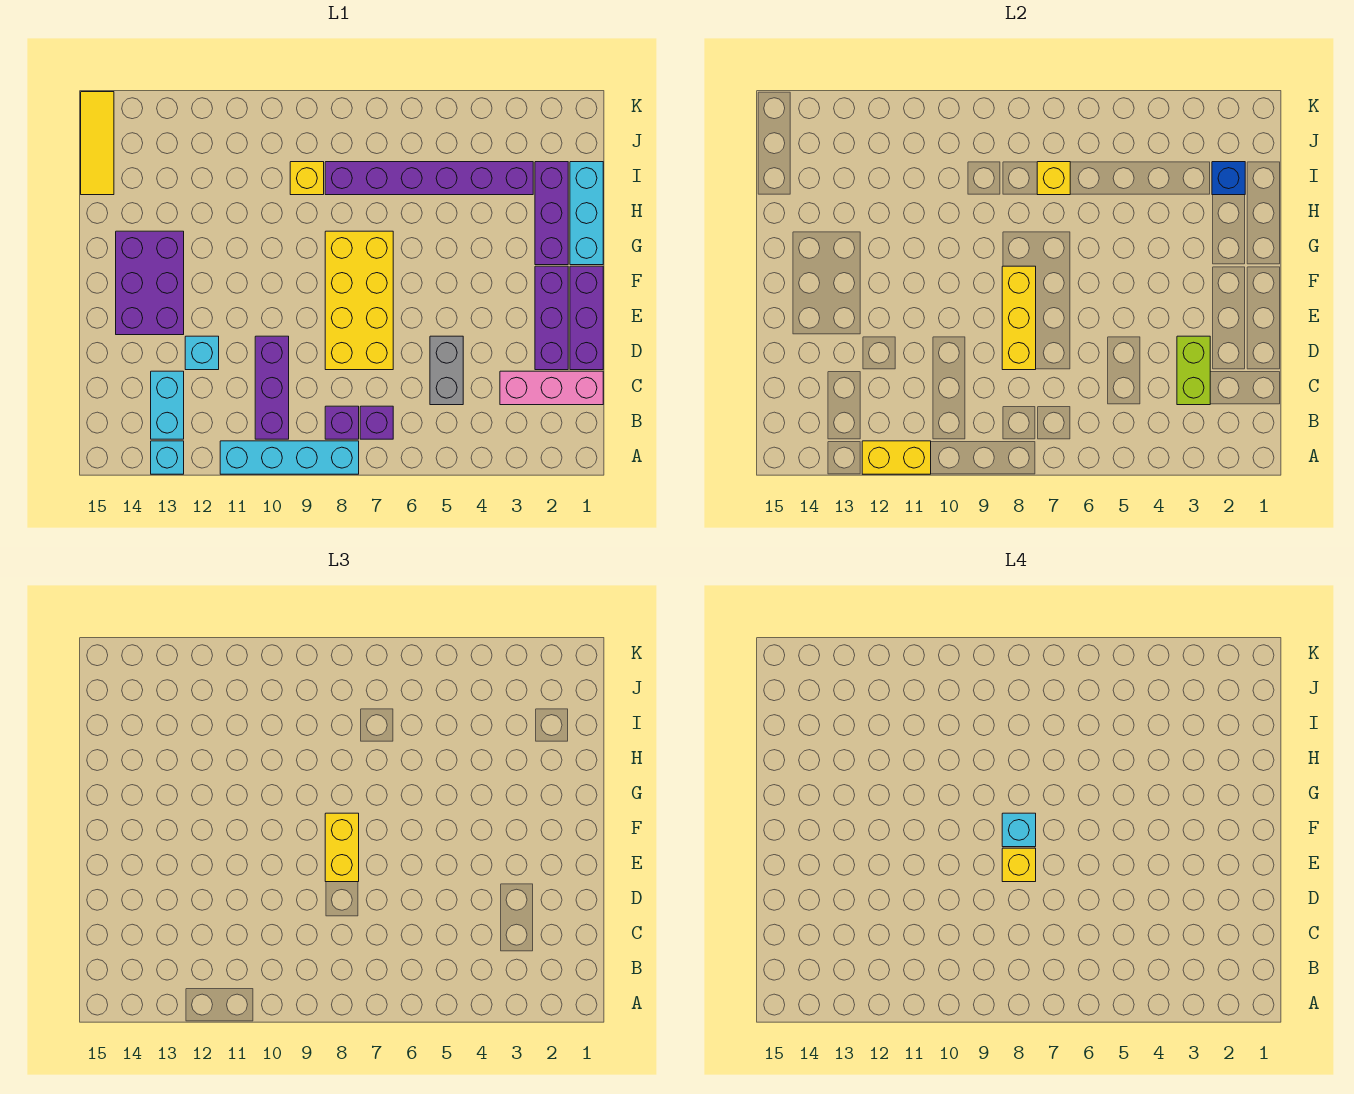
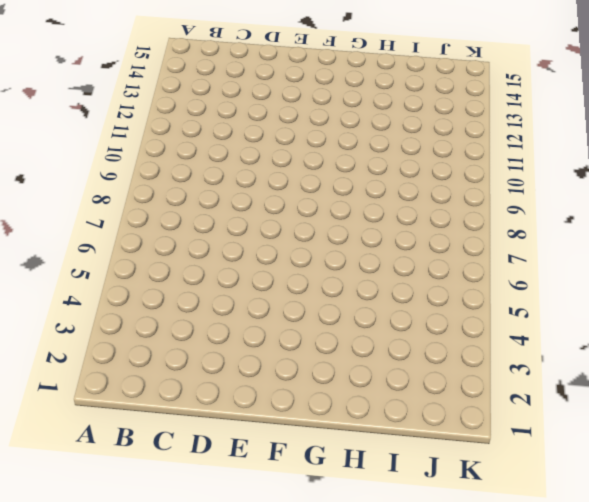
none -> cyan 1x4 brick [220,441,359,474]
none -> cyan 1x1 brick [151,441,184,474]
none -> purple 1x1 brick [360,406,393,439]

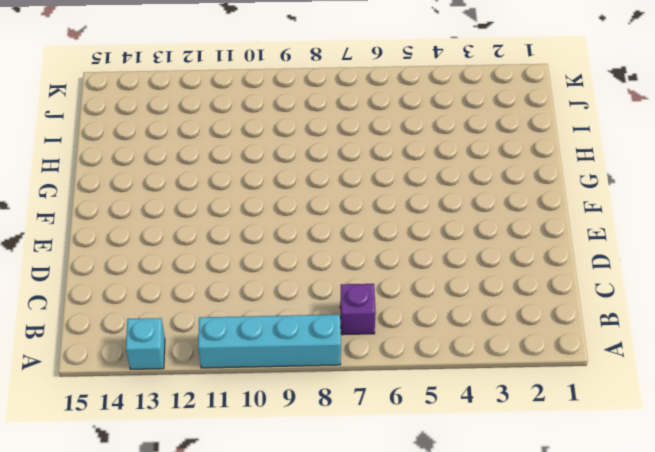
none -> purple 1x1 brick [325,406,359,439]
none -> purple 1x3 brick [255,336,289,439]
none -> cyan 1x2 brick [151,371,184,439]

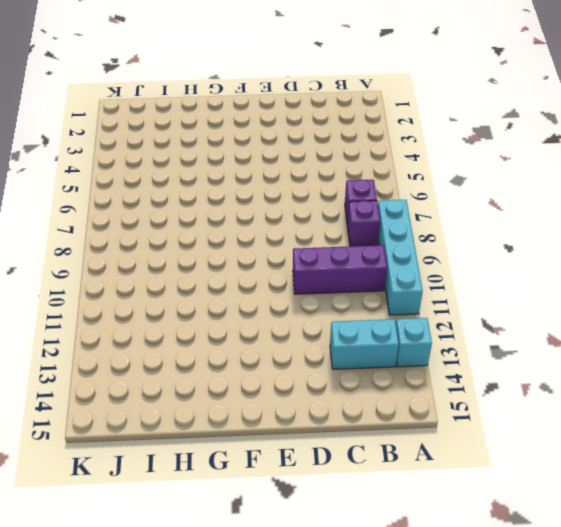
none -> pink 1x3 brick [500,371,603,405]
none -> grey 1x2 brick [430,336,463,405]
none -> purple 1x3 brick [570,266,603,370]

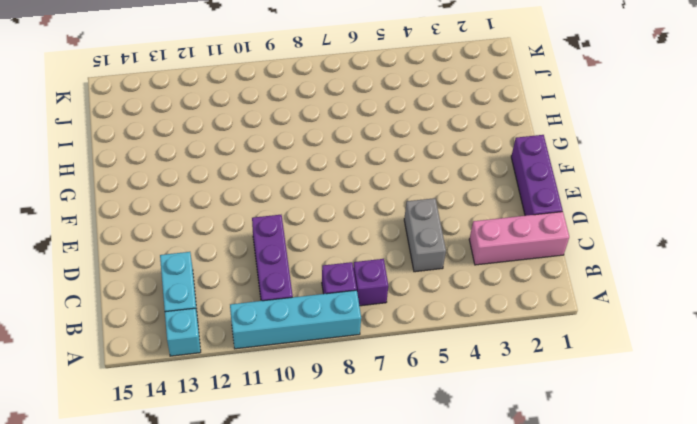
none -> purple 1x3 brick [535,266,568,370]
none -> yellow 2x4 brick [325,231,393,370]
none -> cyan 1x1 brick [185,336,219,370]

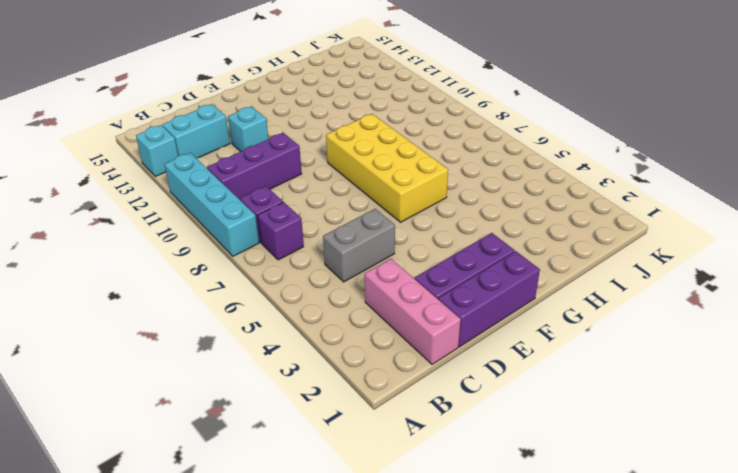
yellow 2x4 brick [326,114,448,222] -> yellow 2x4 brick turned to [325,231,393,370]
none -> purple 2x3 brick [116,231,184,335]
none -> cyan 1x3 brick [570,162,603,265]
none -> purple 1x3 brick [535,162,568,265]

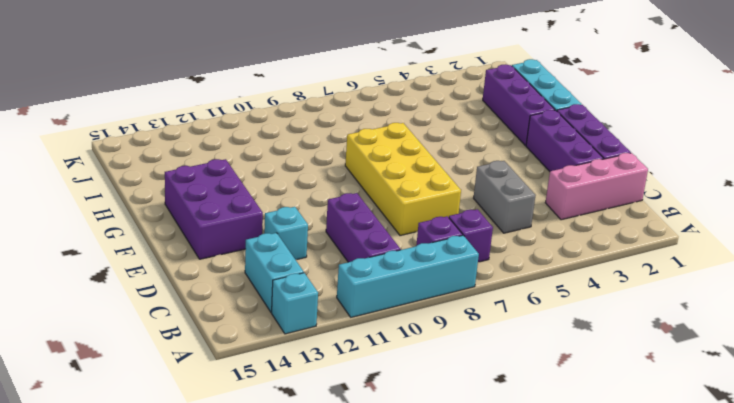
none -> purple 1x6 brick [325,162,533,195]
none -> yellow 1x1 brick [290,162,324,195]
none -> yellow 1x3 tile [81,92,114,195]

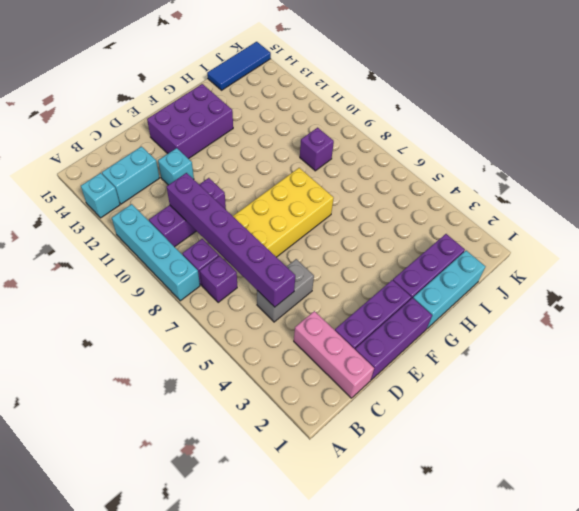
purple 1x6 brick [167,173,295,307] -> purple 1x6 brick moved to [325,162,533,195]
purple 1x1 brick [300,128,334,171] -> yellow 1x1 brick [290,162,324,195]
blue 1x3 tile [207,42,271,90] -> yellow 1x3 tile [81,92,114,195]
none -> yellow 1x2 brick [862,441,931,474]
none -> lime 1x2 brick [1177,336,1210,405]
none -> yellow 1x3 brick [1002,266,1036,370]

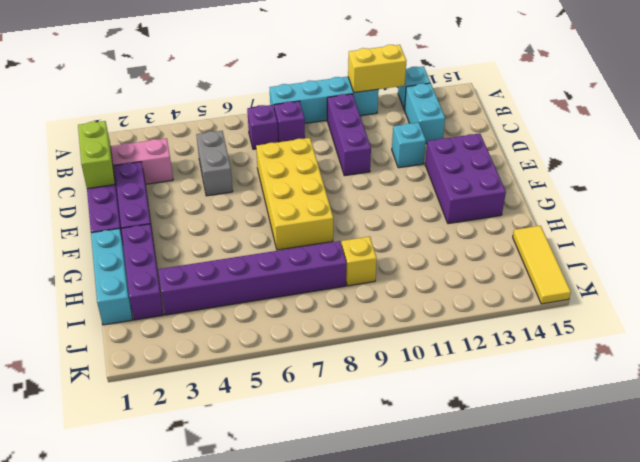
lime 1x2 brick [78,121,115,189] -> lime 1x2 brick moved to [1177,336,1210,405]
none -> yellow 1x3 brick [1002,266,1036,370]
none -> blue 1x1 brick [1212,162,1245,195]
none -> yellow 1x1 brick [1037,162,1070,195]

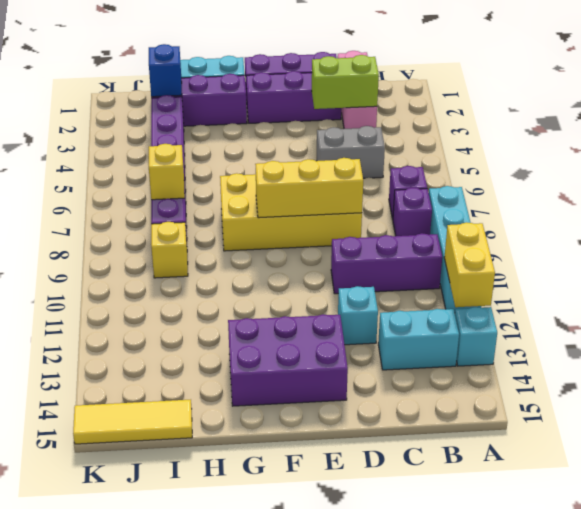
none -> yellow 1x2 brick [325,813,359,882]
none -> yellow 1x1 brick [1002,848,1036,882]
none -> cyan 1x1 brick [1002,813,1036,847]

